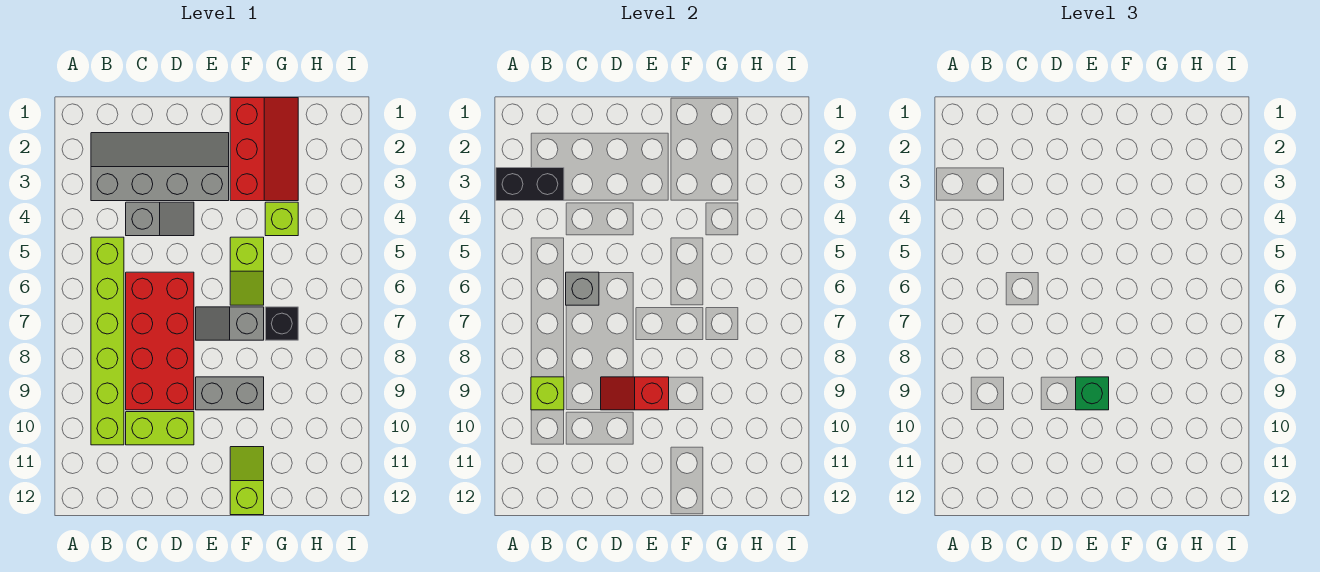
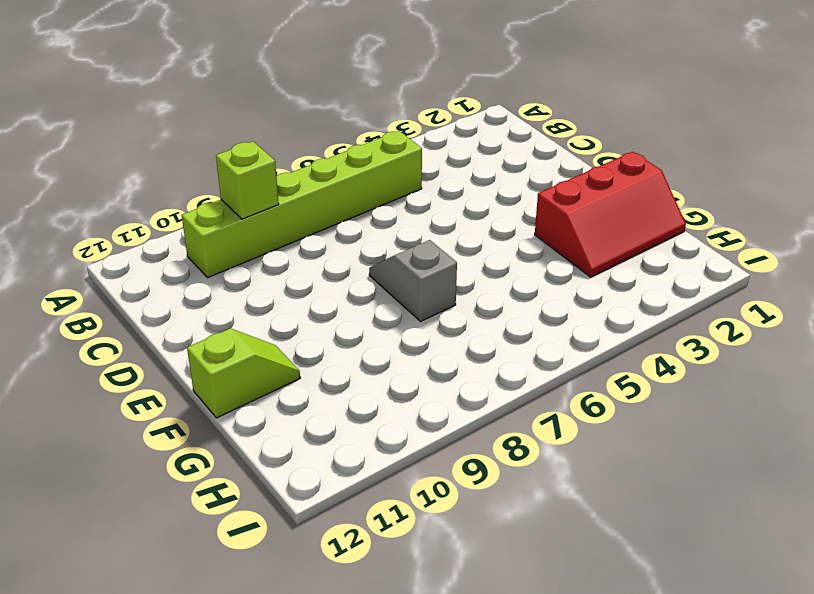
none -> grey 2x4 slope [91,133,229,201]
none -> grey 1x2 slope [126,202,194,236]
none -> red 2x4 brick [126,272,194,410]

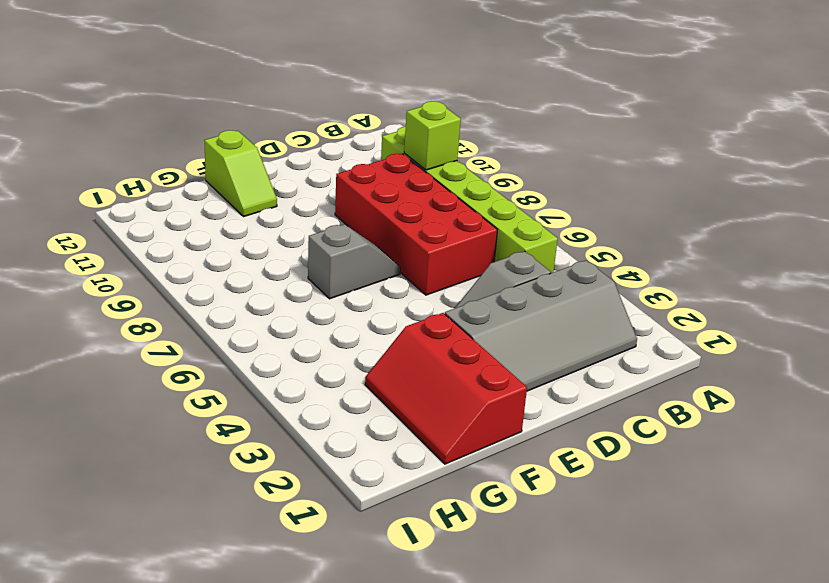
none -> lime 1x2 brick [126,412,194,445]
none -> grey 1x2 brick [196,377,264,410]
none -> lime 1x2 slope [230,237,264,305]

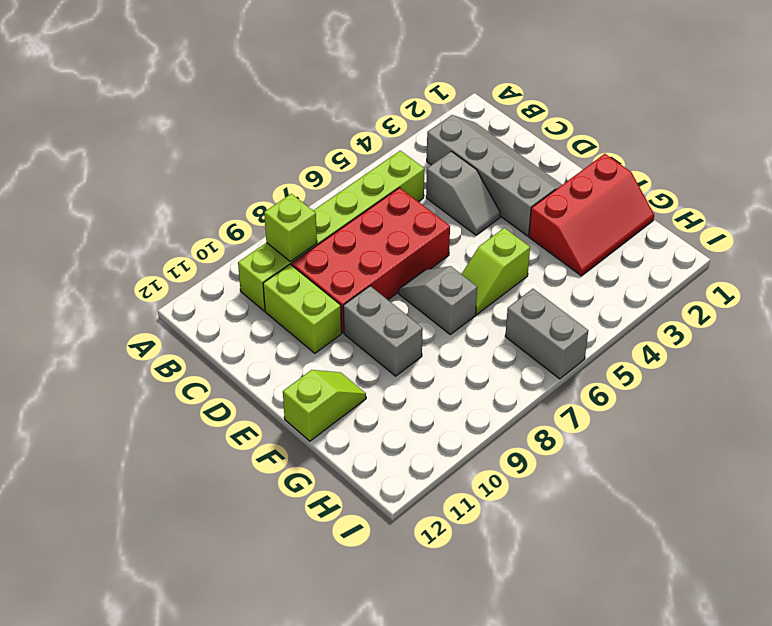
grey 1x2 brick [505,289,588,379] -> none
none -> lime 1x1 brick [265,202,298,236]
none -> black 1x1 brick [265,307,298,340]
none -> black 1x2 brick [496,168,564,201]

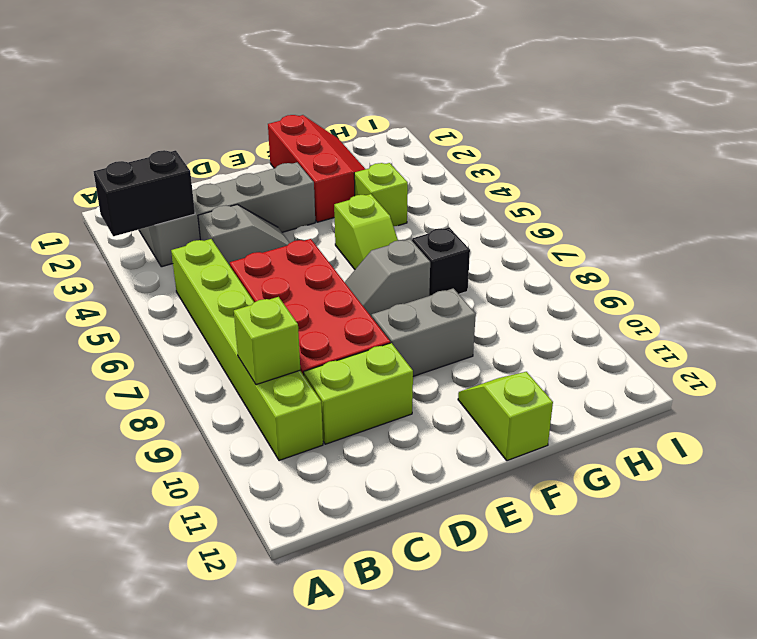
none -> grey 1x1 brick [566,272,599,305]
none -> red 1x2 slope [601,377,669,410]
none -> green 1x1 brick [1076,377,1109,410]

